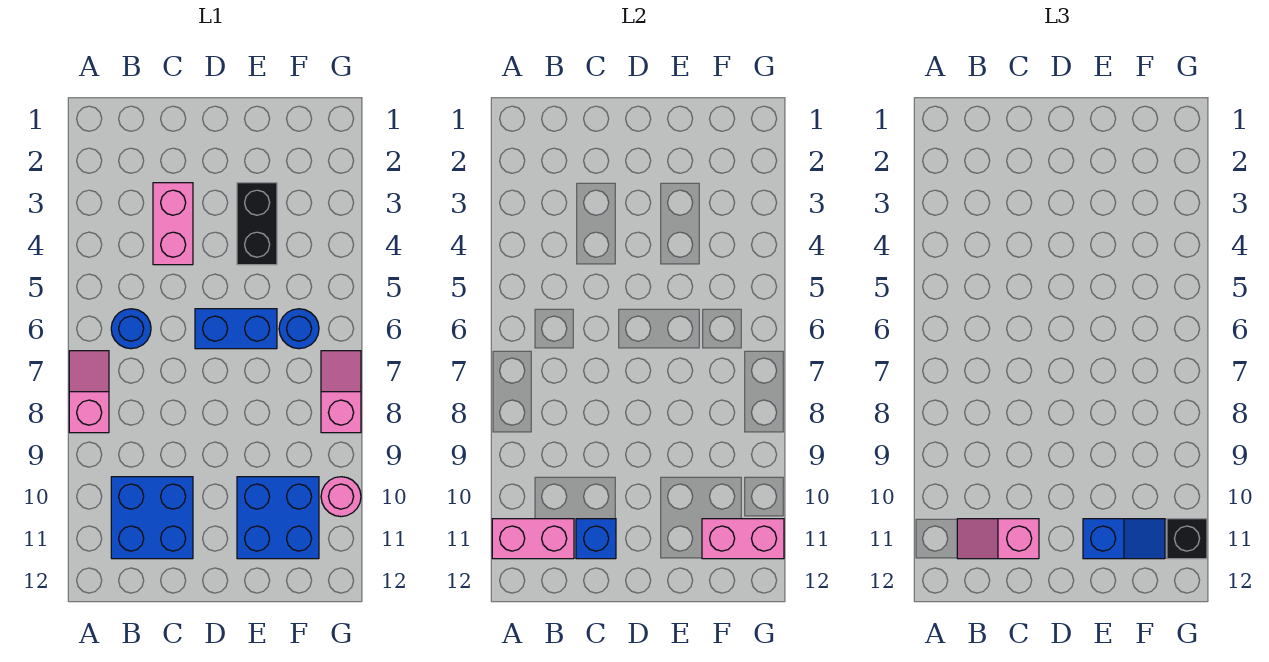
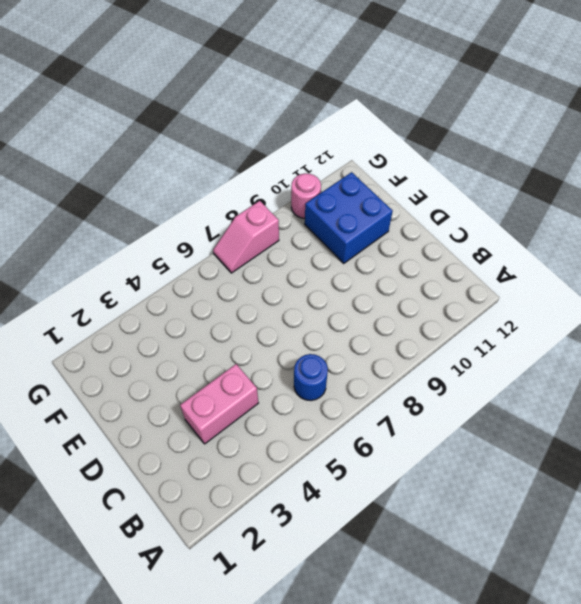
none -> pink 1x2 slope [69,351,109,433]
none -> blue 2x2 brick [111,477,193,559]
none -> blue 1x2 brick [195,309,277,349]

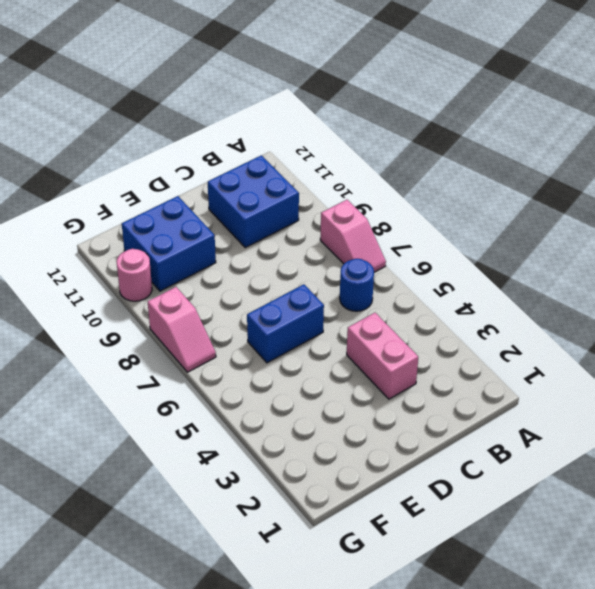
none -> black 1x2 brick [237,183,277,265]
none -> blue 1x1 round brick [279,309,319,349]
none -> pink 1x2 brick [492,519,574,559]

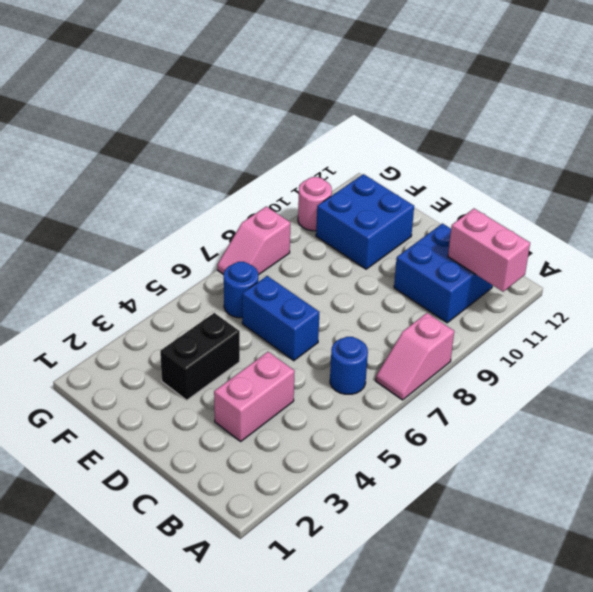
none -> blue 1x1 brick [576,519,616,559]
none -> pink 1x2 brick [702,519,784,559]
none -> pink 1x2 slope [957,519,1039,559]

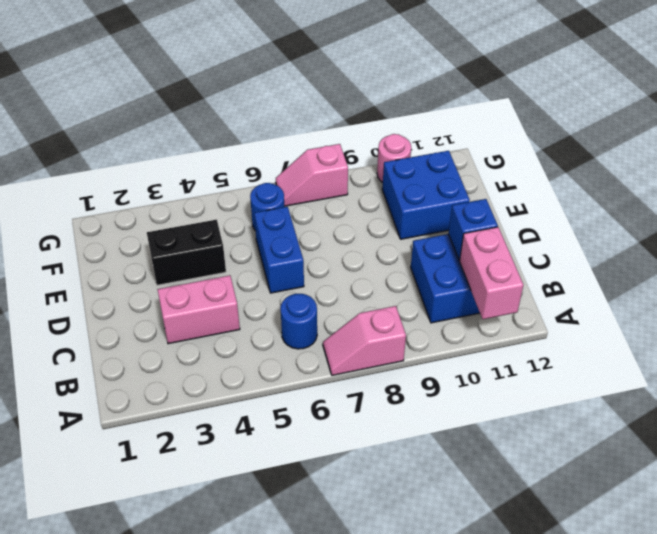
none -> pink 1x2 brick [702,519,784,559]
none -> pink 1x2 slope [957,519,1039,559]
none -> blue 1x2 slope [1083,519,1165,559]

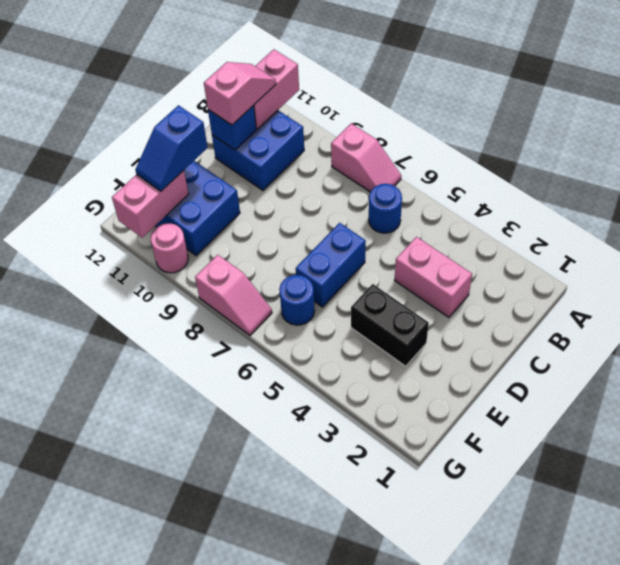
none -> black 1x1 brick [1167,519,1207,559]

